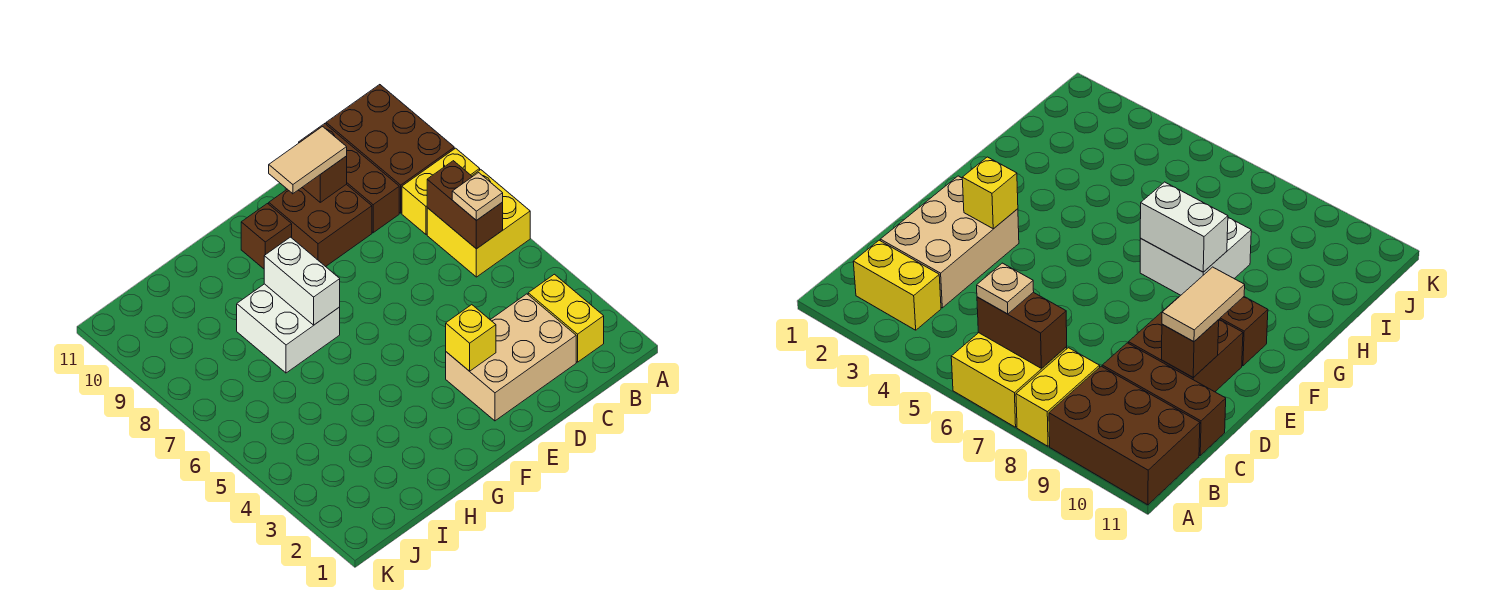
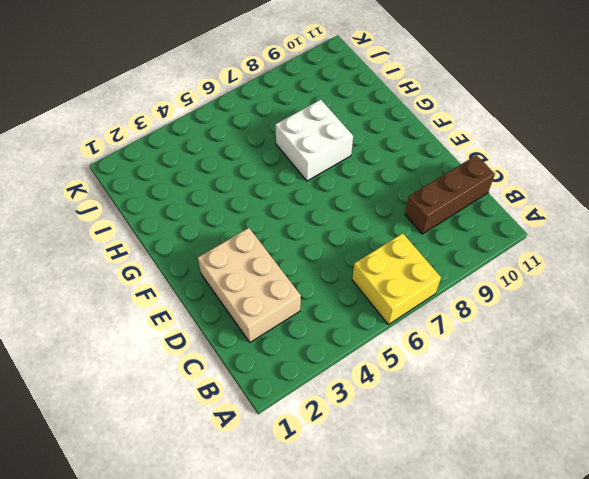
none -> yellow 1x2 brick [402,148,480,234]
none -> brown 2x3 brick [326,85,454,213]
none -> yellow 1x2 brick [528,274,604,362]

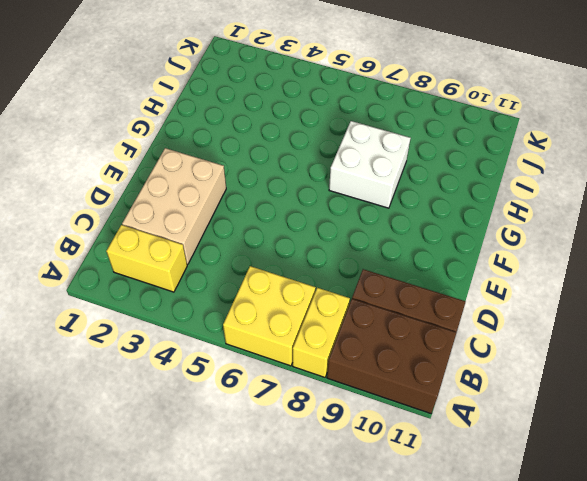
none -> brown 2x2 brick [269,184,372,267]
none -> brown 1x1 brick [241,204,292,269]
none -> brown 1x2 brick [427,161,503,249]

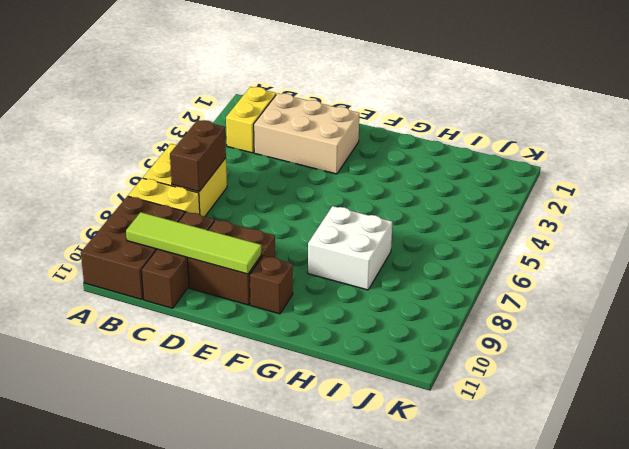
lime 1x4 tile [126,212,261,274] -> brown 1x1 brick [302,156,347,202]
none -> yellow 1x1 brick [446,305,496,371]
none -> white 1x2 brick [264,237,340,325]
none -> tan 1x1 plate [452,173,503,220]

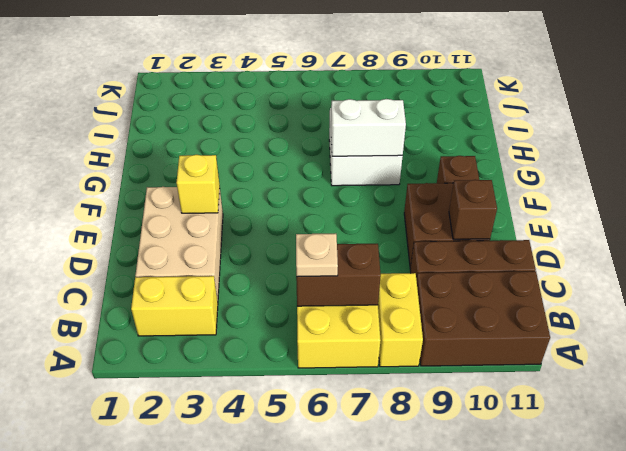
none -> tan 1x2 tile [269,127,347,194]

